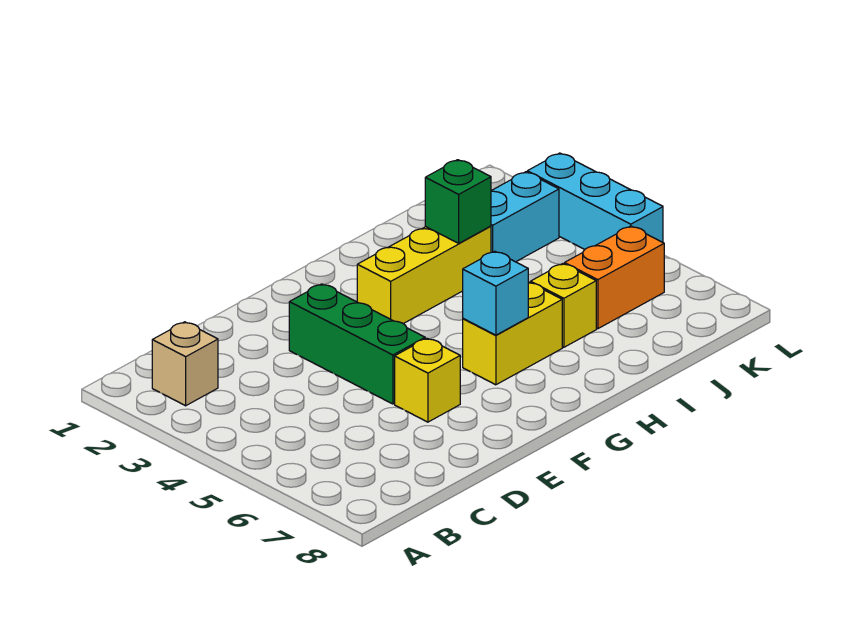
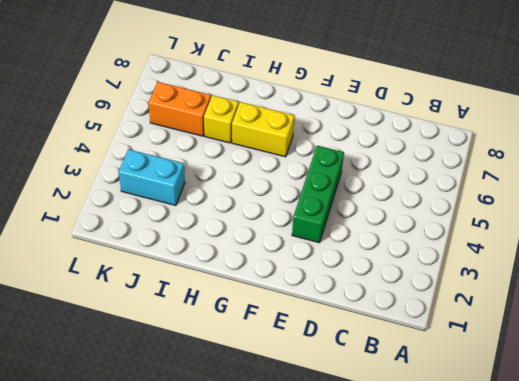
none -> tan 1x1 brick [152,322,218,406]
none -> yellow 1x1 brick [395,338,460,422]

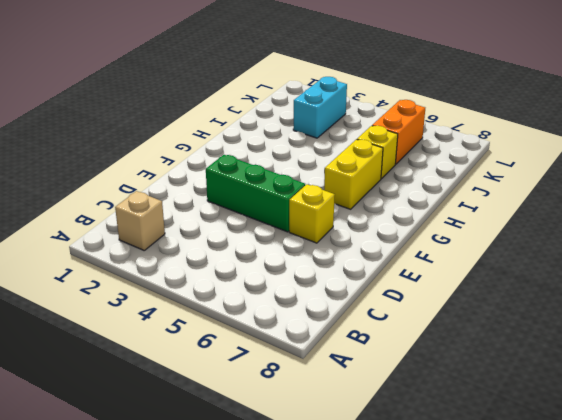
none -> yellow 1x3 brick [357,226,491,324]
none -> cyan 1x3 brick [527,153,663,249]

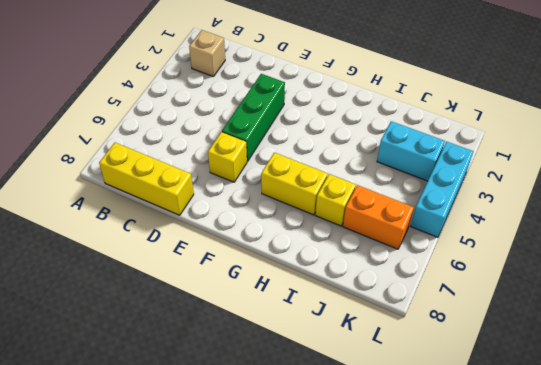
yellow 1x3 brick [99,143,194,215] -> yellow 1x3 brick moved to [357,226,491,324]
none -> cyan 1x1 brick [463,251,528,335]
none -> green 1x1 brick [425,160,491,243]

